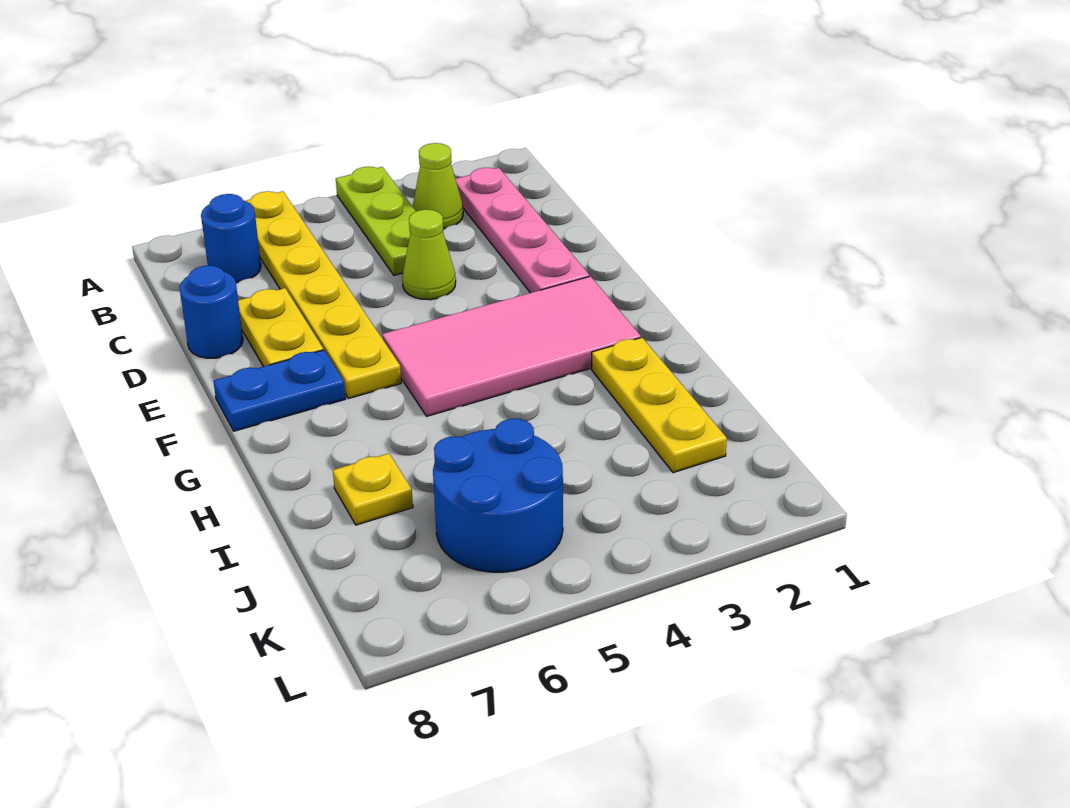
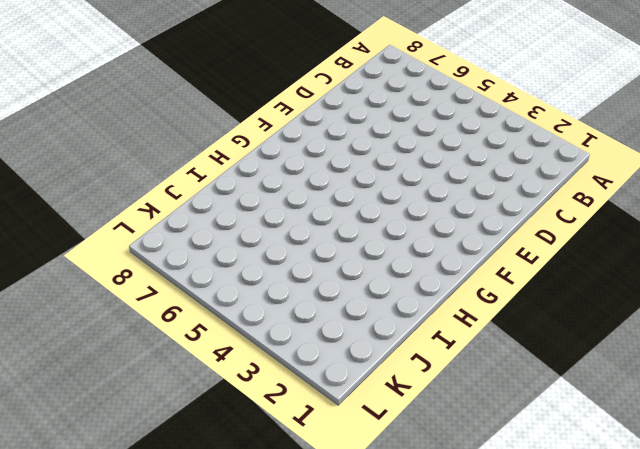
none -> lime 1x3 plate [336,167,416,275]
none -> yellow 1x6 plate [246,191,401,399]
none -> pink 1x4 plate [456,168,589,293]

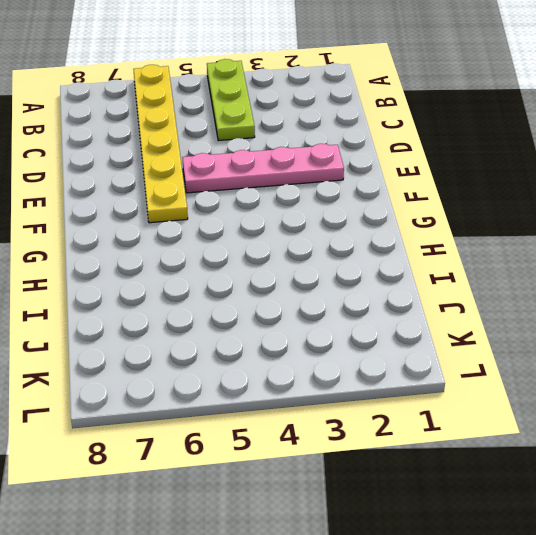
pink 1x4 plate [182,144,344,193] -> pink 1x4 plate turned to [456,168,589,293]
none -> lime 1x1 cone [413,143,463,229]
none -> blue 1x1 round brick [201,194,261,283]
none -> lime 1x1 cone [402,209,456,300]

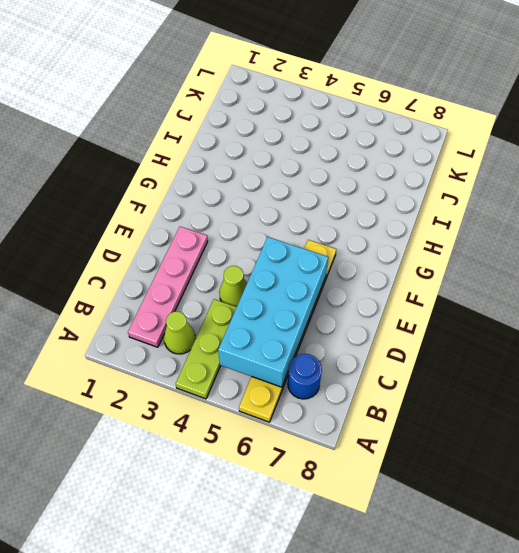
cyan 2x4 brick [218,237,328,387] -> none
none -> yellow 1x2 plate [238,288,323,367]
none -> blue 1x1 round brick [179,265,243,358]
none -> pink 2x4 tile [382,276,641,416]

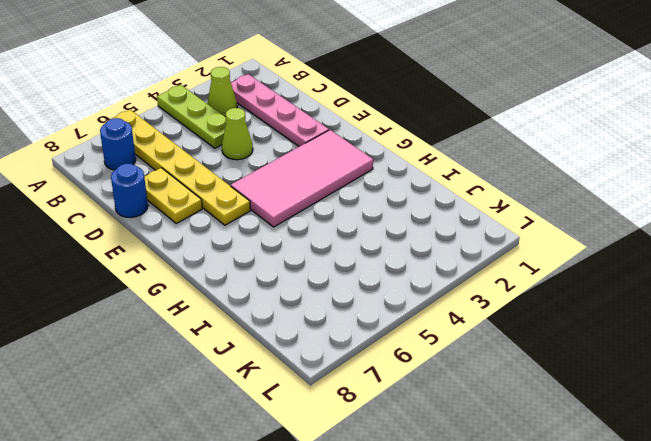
none -> blue 1x2 plate [213,350,346,431]
none -> yellow 1x3 plate [592,337,727,473]
none -> yellow 1x1 plate [333,453,413,525]

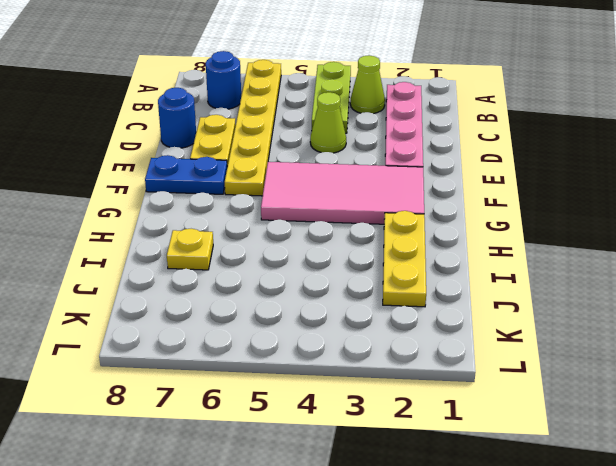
none -> blue 2x2 round brick [433,419,563,572]

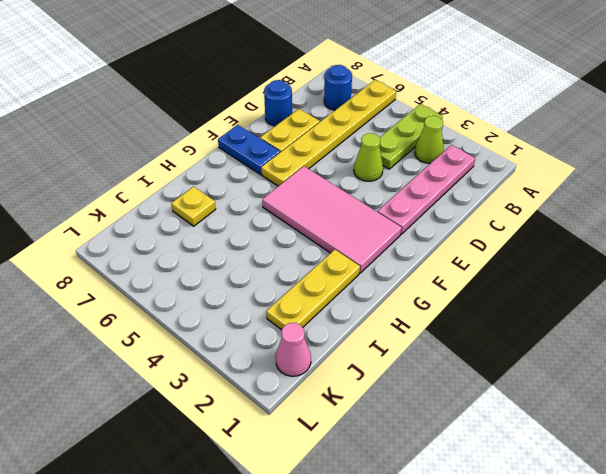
pink 1x1 cone [276,323,311,376] -> none
none -> blue 2x2 round brick [433,419,563,572]

